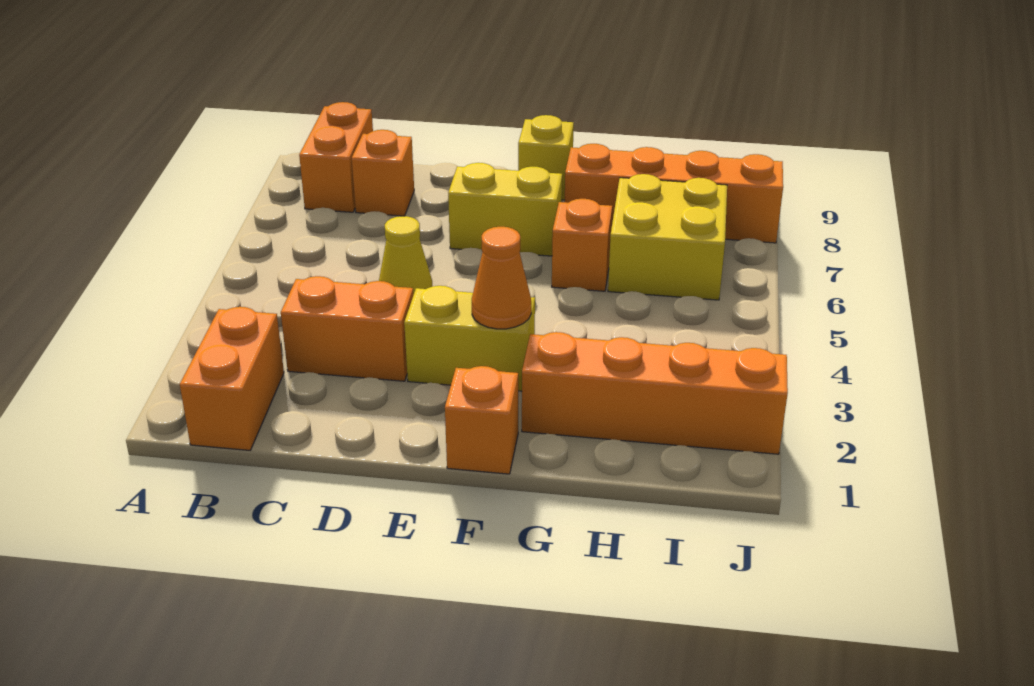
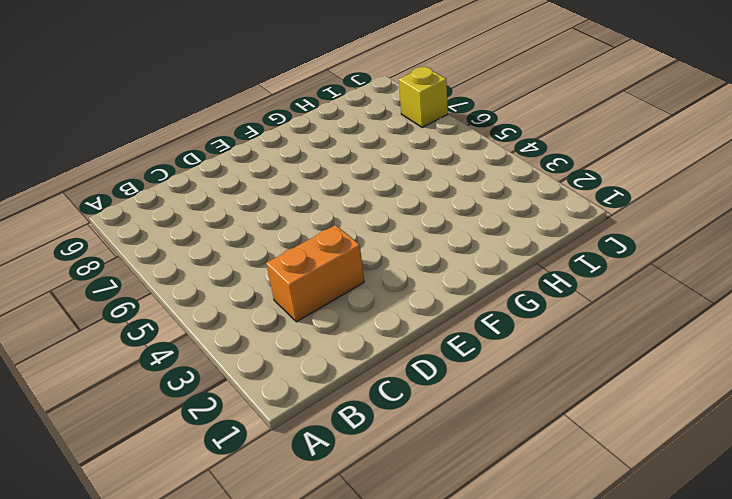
yellow 1x1 brick [399,66,448,127] -> yellow 1x1 brick moved to [518,115,574,200]
none -> orange 1x2 brick [180,307,284,450]
none -> orange 1x2 brick [299,102,373,212]
none -> orange 1x1 brick [352,130,414,216]

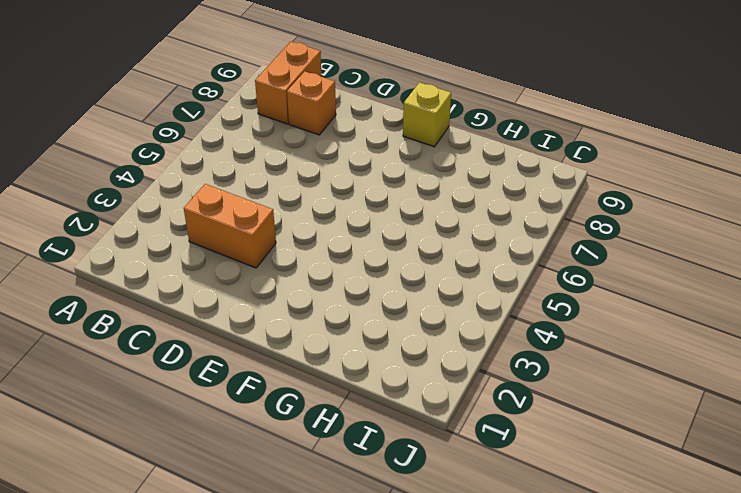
none -> orange 1x2 brick [180,307,284,450]
none -> yellow 1x1 cone [379,216,432,295]
none -> yellow 1x2 brick [404,286,535,391]

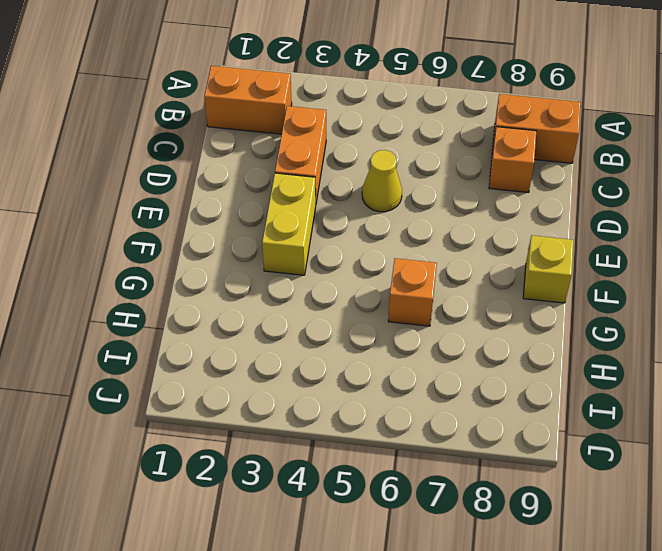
none -> yellow 1x2 brick [448,163,562,256]
none -> orange 1x1 brick [445,366,518,474]
none -> orange 1x4 brick [522,332,788,454]

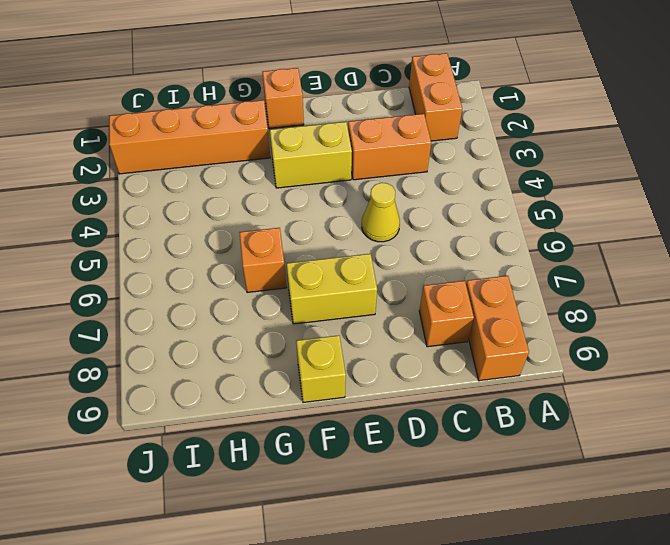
none -> orange 1x4 brick [565,144,783,243]
none -> yellow 2x2 brick [608,174,727,300]
none -> orange 1x1 cone [472,227,531,329]

